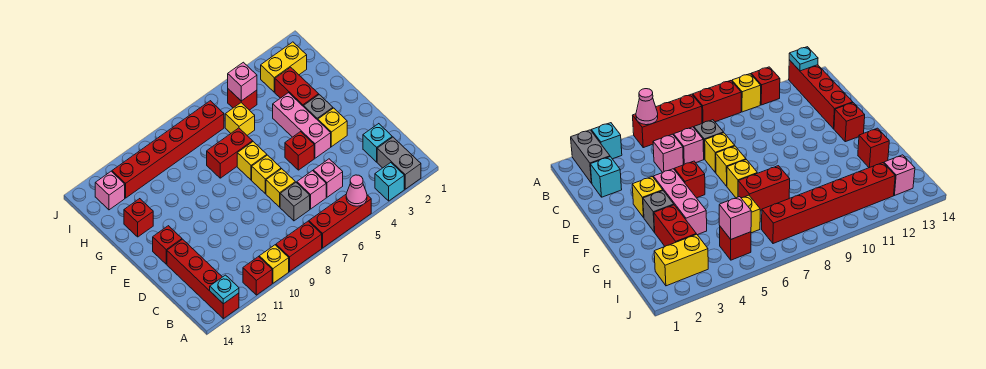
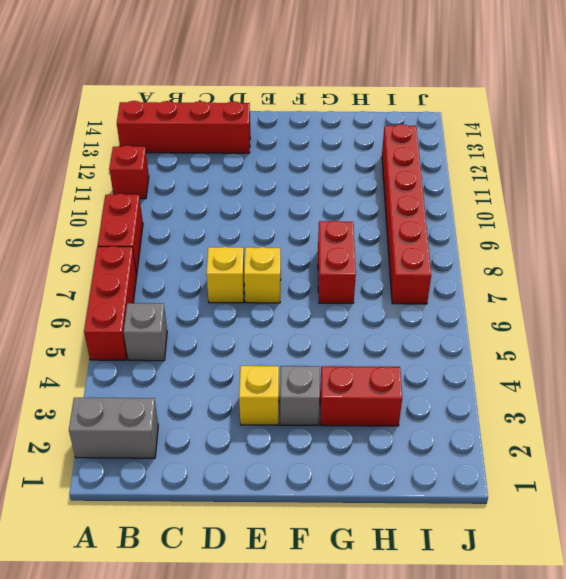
grey 1x1 brick [124,303,167,361] -> grey 1x1 brick moved to [280,183,310,221]
none -> cyan 1x1 brick [375,163,404,201]
none -> yellow 1x1 brick [259,245,289,283]
none -> cyan 1x1 brick [363,124,392,162]
none -> pink 1x1 brick [313,159,343,197]

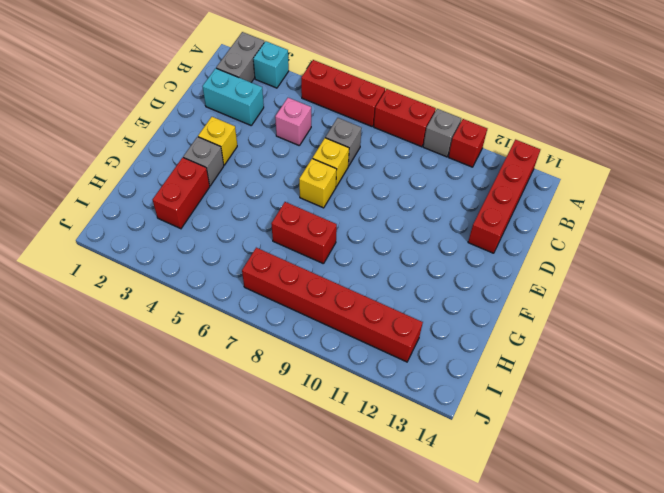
grey 1x1 brick [423,109,461,157] -> yellow 1x1 brick [259,245,289,283]
cyan 1x2 brick [202,68,264,125] -> cyan 1x1 brick [363,124,392,162]
none -> pink 1x1 brick [297,171,326,209]
none -> pink 1x3 brick [273,93,331,158]
none -> red 1x1 brick [285,132,314,170]
none -> red 1x1 brick [153,226,182,264]

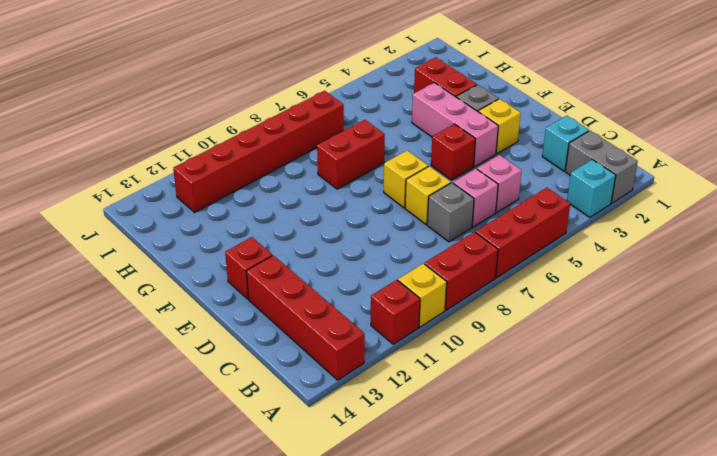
none -> yellow 1x1 brick [237,142,267,180]
none -> red 1x1 brick [124,199,153,237]
none -> yellow 1x1 brick [225,103,255,135]
none -> yellow 1x2 brick [261,42,307,92]

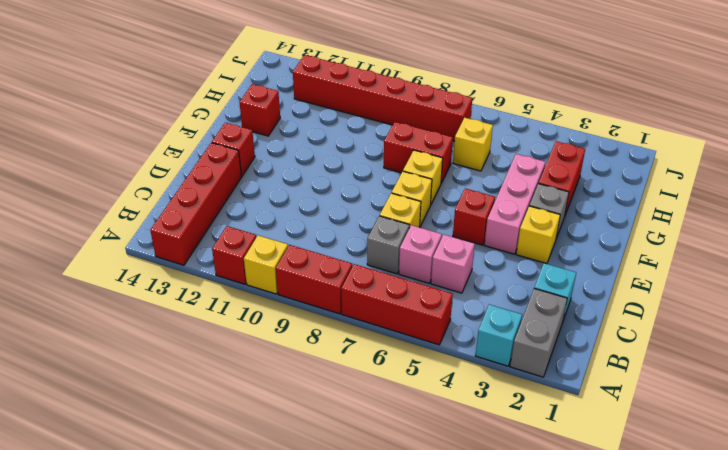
none -> yellow 1x2 brick [261,42,307,92]
none -> red 1x1 brick [228,89,257,110]
none -> pink 1x1 brick [95,171,125,210]
none -> pink 1x1 cone [346,175,367,206]

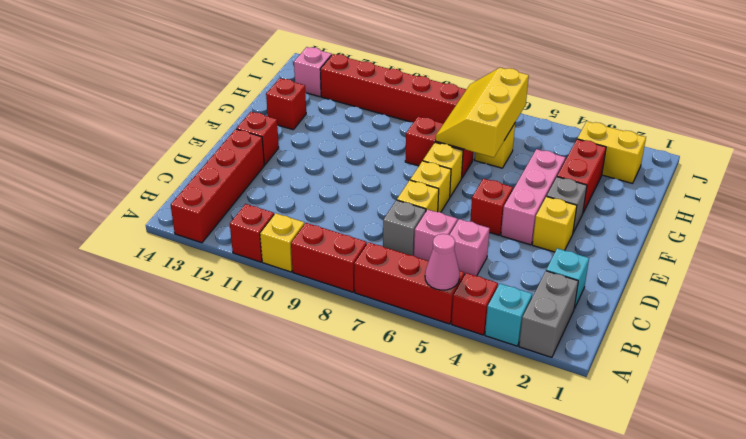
red 1x1 brick [452,273,498,335] -> red 1x1 brick moved to [228,89,257,110]
yellow 2x3 slope [435,68,529,157] -> none
none -> cyan 1x1 plate [210,275,239,304]
none -> pink 1x1 brick [228,62,257,101]

